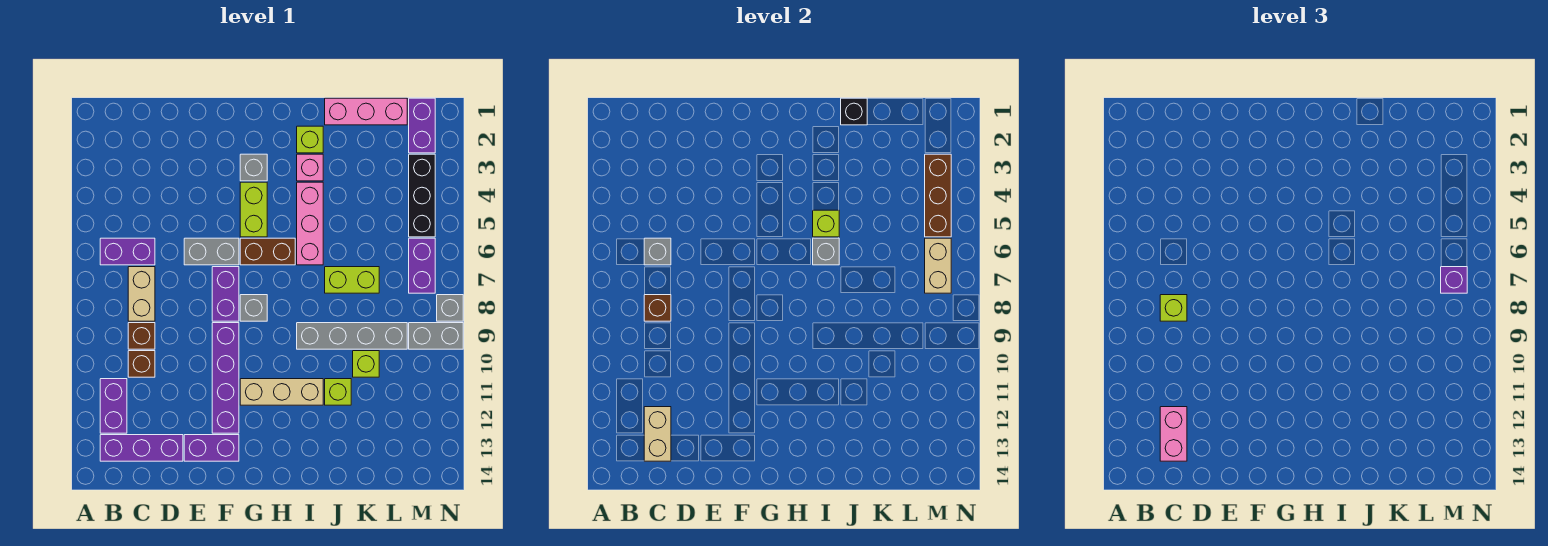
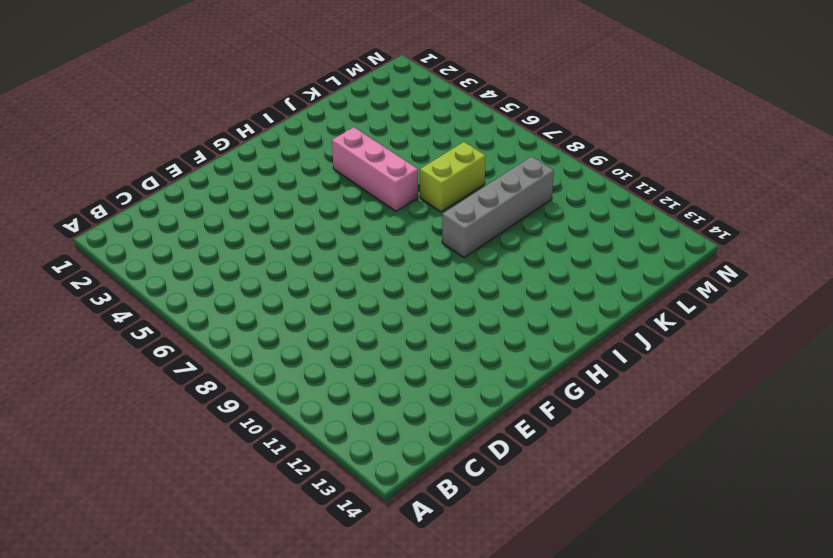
none -> purple 1x2 brick [100,238,155,265]
none -> purple 1x2 brick [100,379,127,433]
none -> purple 1x3 brick [100,435,183,461]
none -> tan 1x2 brick [128,267,155,321]

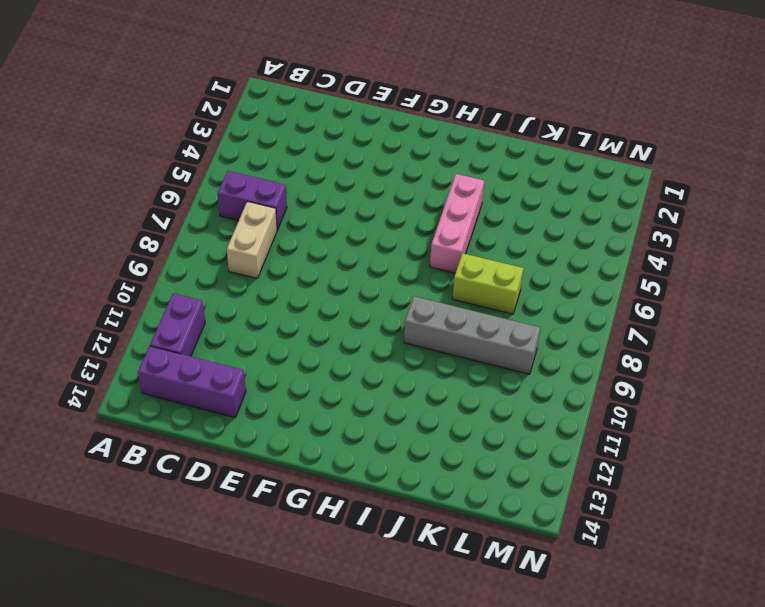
none -> brown 1x1 brick [128,323,155,349]
none -> brown 1x1 brick [128,351,155,377]
none -> grey 1x2 brick [184,238,239,265]
none -> purple 1x2 brick [184,435,239,461]

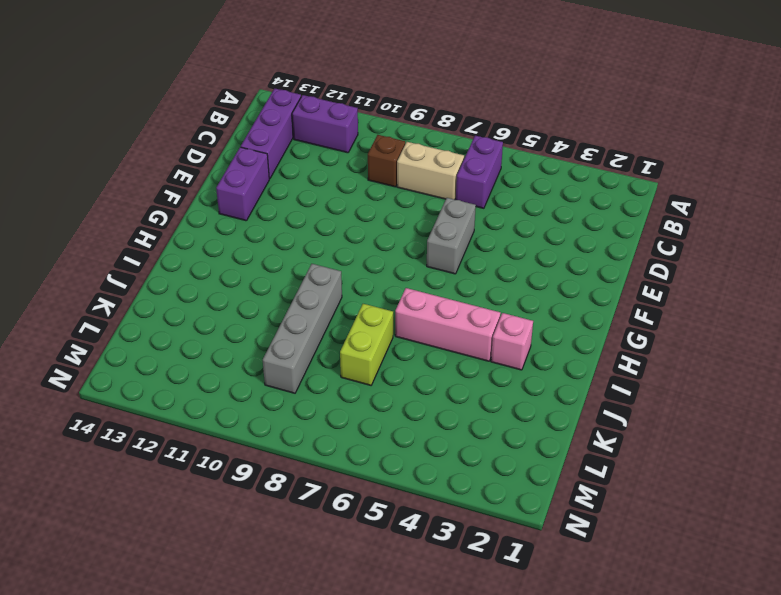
none -> brown 1x1 brick [128,351,155,377]
none -> purple 1x2 brick [212,267,239,321]
none -> purple 1x4 brick [212,323,239,433]
none -> grey 1x1 brick [240,154,267,181]

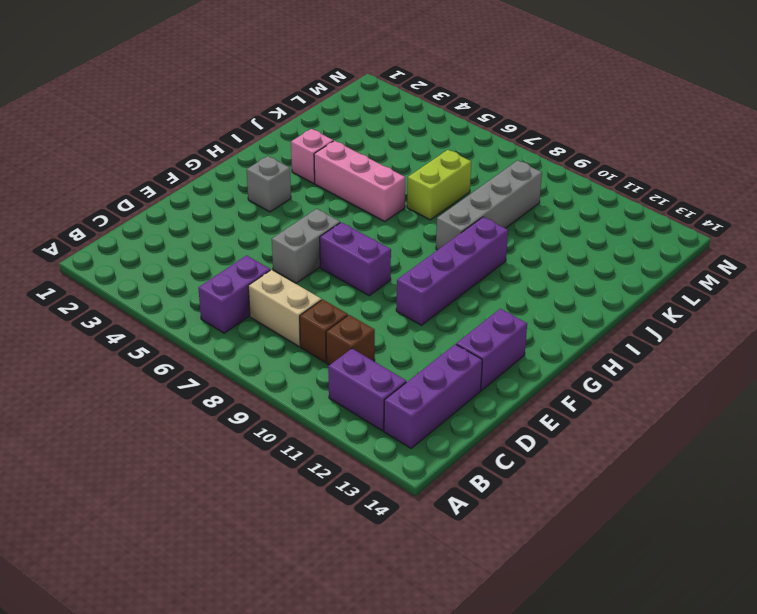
purple 1x4 brick [396,217,508,325] -> purple 1x4 brick turned to [212,323,239,433]
none -> lime 1x2 brick [240,182,267,237]
none -> brown 1x2 brick [240,238,295,265]
none -> grey 1x1 brick [240,295,267,321]
none -> tan 1x3 brick [240,379,323,405]

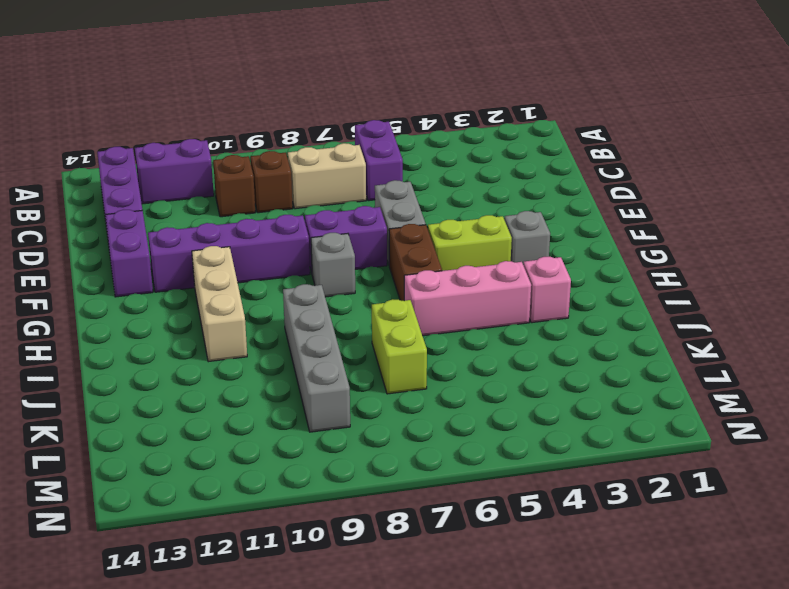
none -> lime 1x1 brick [297,126,323,153]
none -> pink 1x3 brick [325,98,407,125]
none -> lime 1x1 brick [325,379,351,405]
none -> lime 1x1 brick [353,351,379,377]

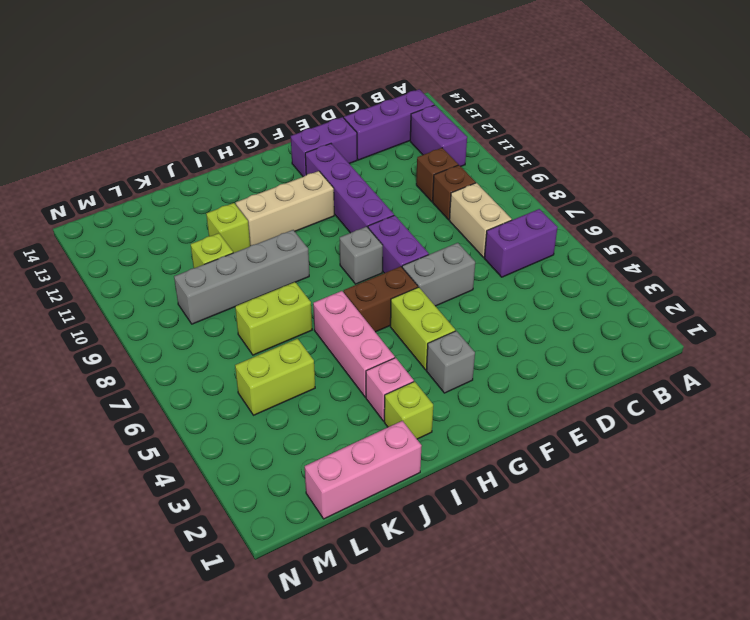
lime 1x2 brick [235,339,315,415] -> none
none -> purple 1x2 brick [409,98,435,153]
none -> black 1x3 brick [409,154,435,237]
none -> purple 1x2 brick [409,238,435,293]
none -> grey 1x2 brick [409,323,463,349]

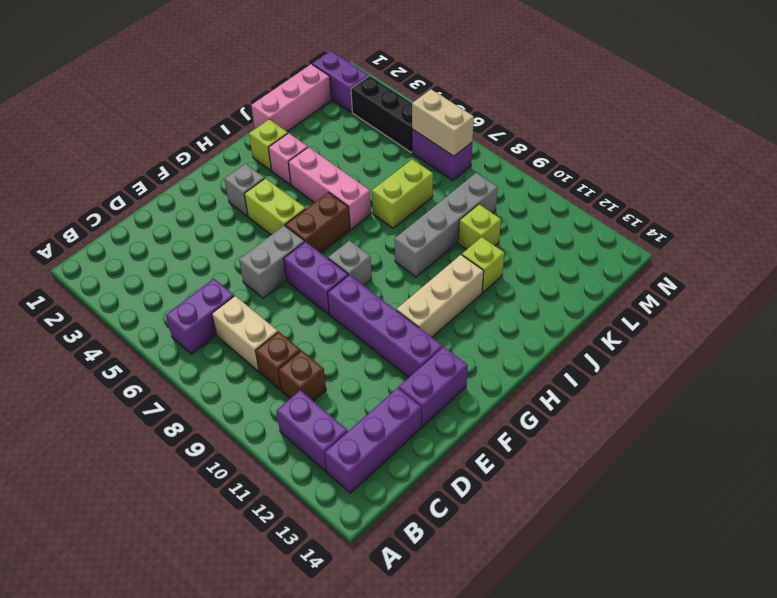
none -> grey 1x2 brick [409,323,463,349]
none -> grey 1x1 brick [437,295,463,321]
none -> grey 1x1 brick [644,238,671,265]
none -> brown 1x1 brick [644,295,671,321]

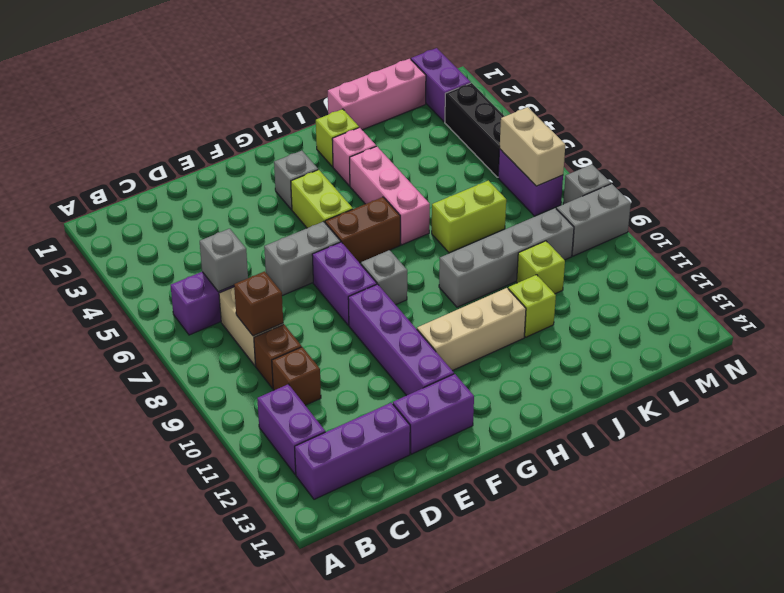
none -> tan 1x2 brick [644,407,671,461]
none -> lime 1x1 brick [813,210,839,237]
none -> grey 1x1 brick [813,238,839,265]
none -> black 1x1 brick [841,98,867,125]

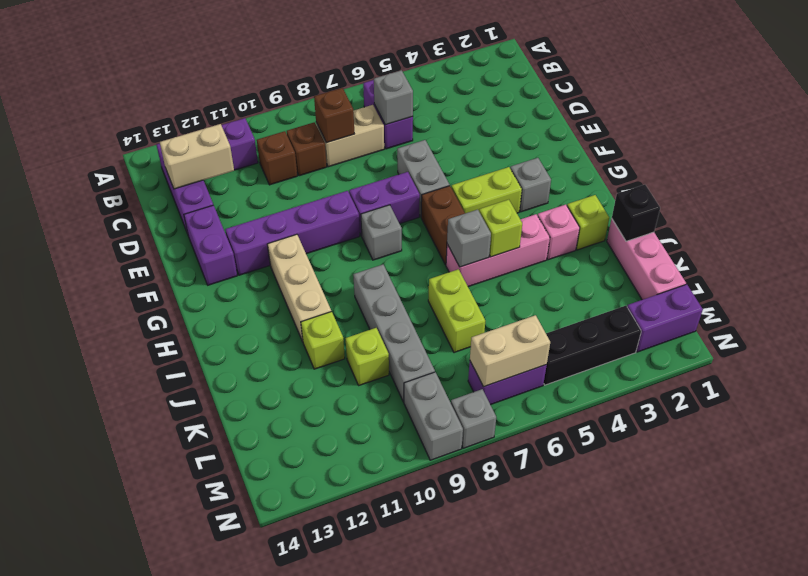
none -> brown 1x3 brick [925,154,951,237]
none -> lime 1x1 brick [1160,295,1187,321]
none -> pink 1x2 brick [1160,407,1187,461]
none -> purple 1x1 brick [1441,267,1467,293]

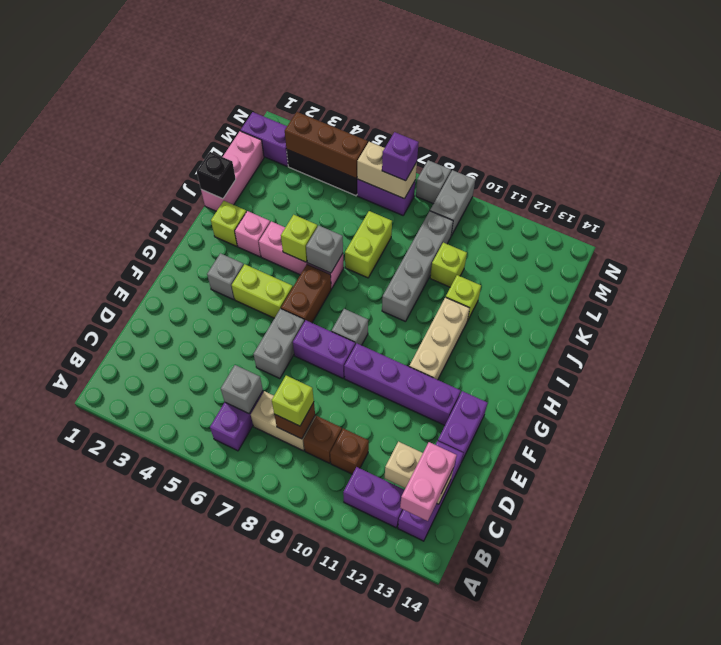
pink 1x2 brick [400,442,457,521] -> pink 1x2 brick turned to [1160,407,1187,461]

